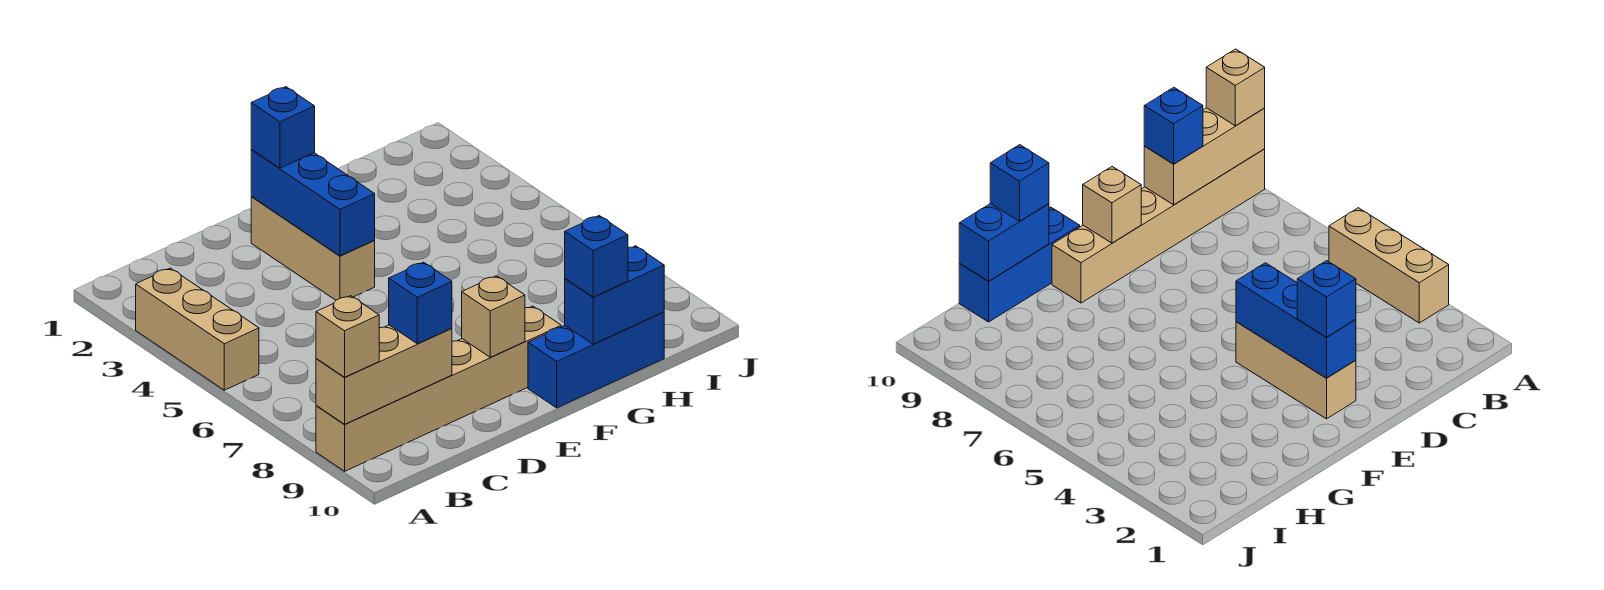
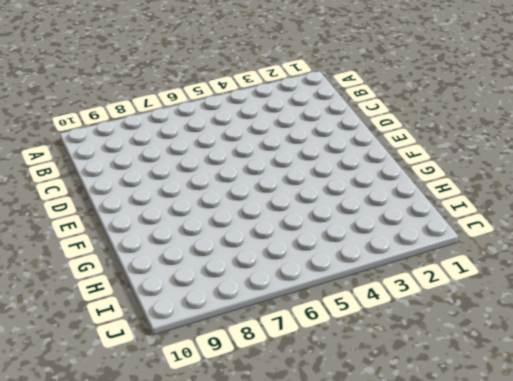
none -> tan 1x3 brick [136,268,259,390]
none -> tan 1x6 brick [316,306,561,471]
none -> tan 1x3 brick [251,197,375,300]

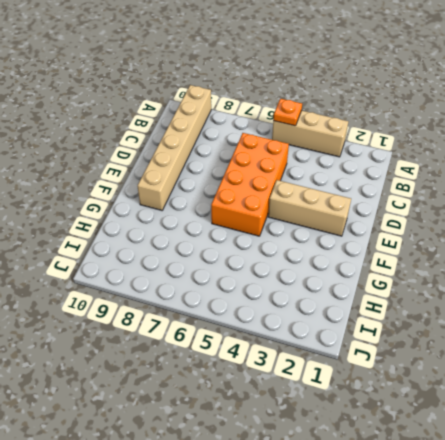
orange 1x1 plate [273,99,302,126] -> none
orange 2x4 brick [211,133,289,236] -> none
none -> blue 1x3 brick [528,312,664,408]
none -> tan 1x3 brick [316,325,452,424]
none -> blue 1x3 brick [251,150,375,256]

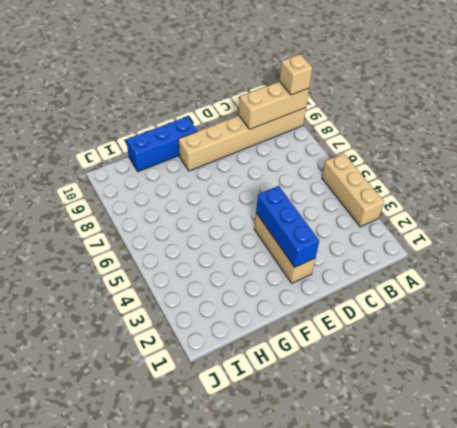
none -> tan 1x1 brick [462,276,525,357]
none -> blue 1x2 brick [565,246,664,344]
none -> blue 1x1 brick [389,262,452,344]

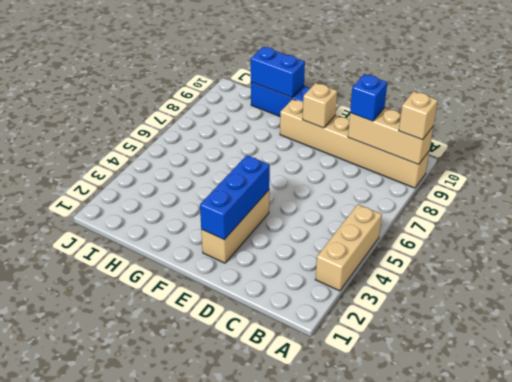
none -> blue 1x1 brick [251,87,315,168]
none -> blue 1x1 brick [565,216,628,297]

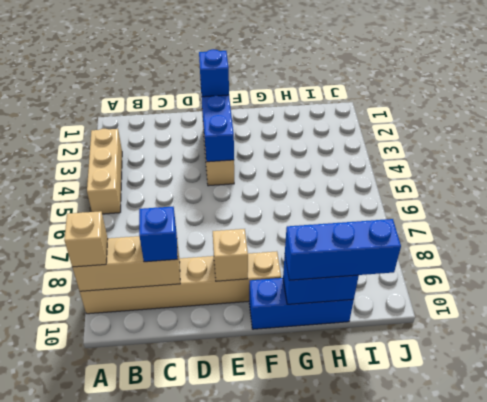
blue 1x3 brick [285,219,401,280] -> blue 1x1 brick [565,216,628,297]

